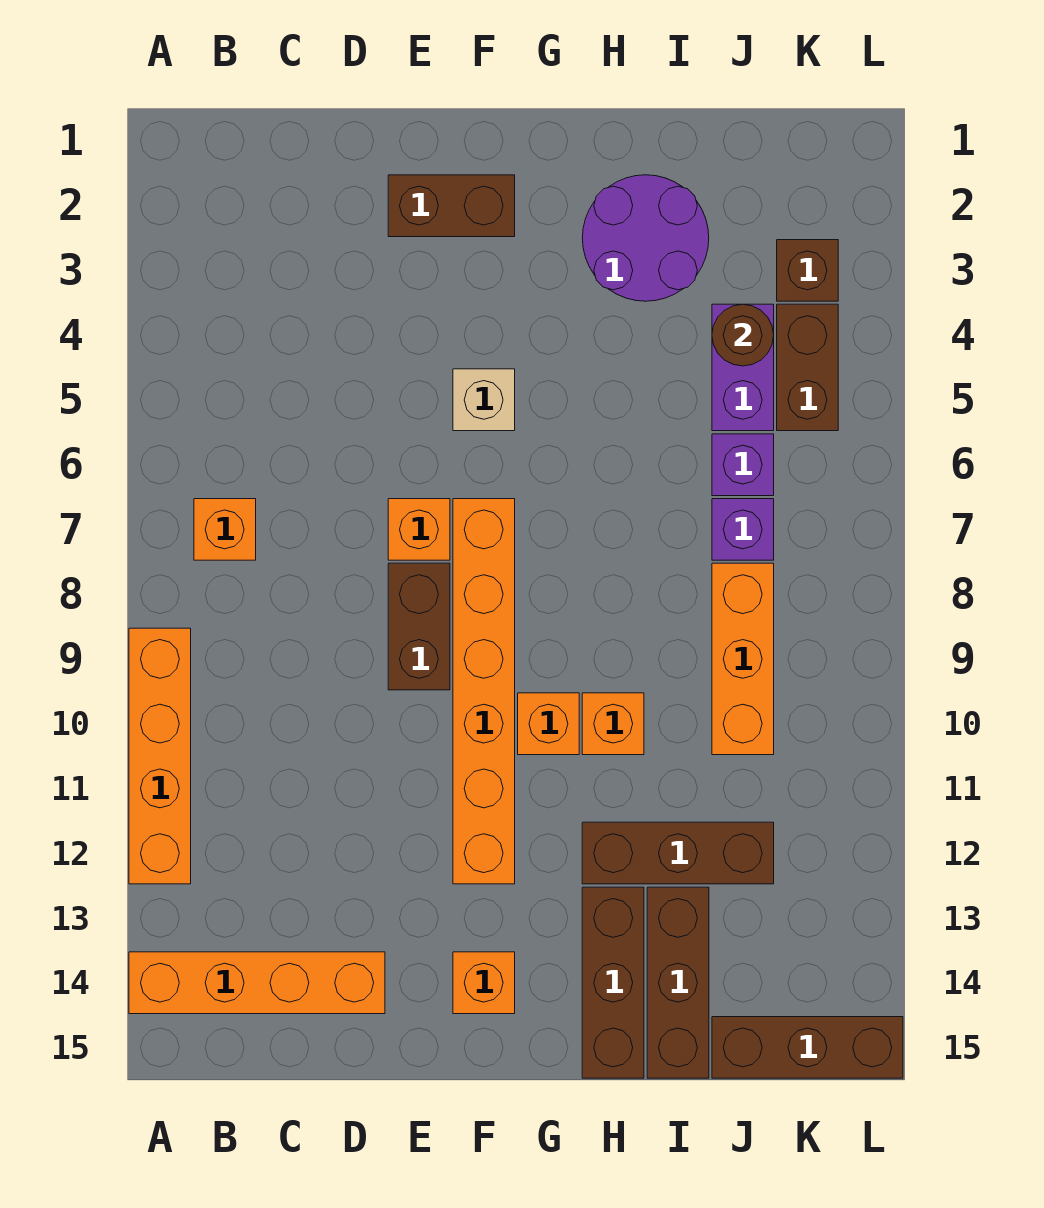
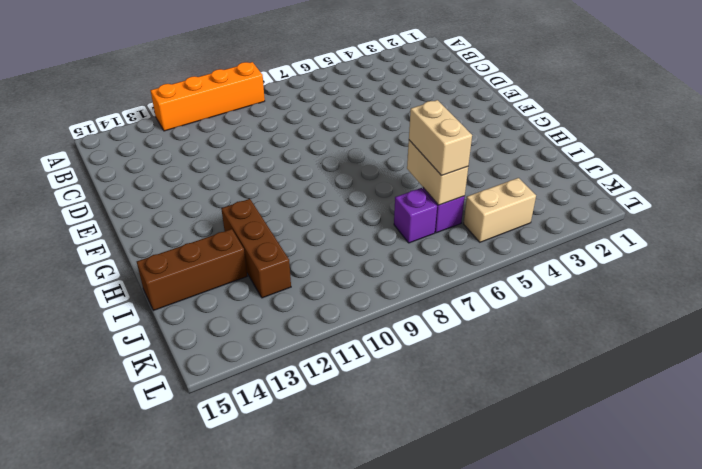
tan 1x2 brick [407,140,468,205] -> none
tan 1x2 brick [409,100,472,175] -> none
tan 1x2 brick [463,178,536,242] -> brown 1x2 brick [777,304,838,431]
none -> orange 1x4 brick [129,952,385,1014]
none -> orange 1x1 brick [194,499,256,560]
none -> brown 1x2 brick [388,175,515,237]

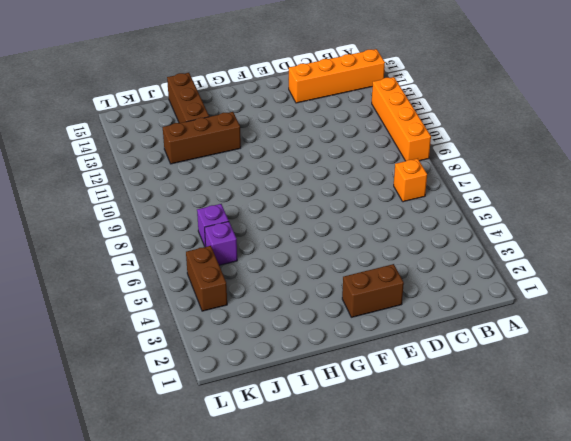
none -> orange 1x1 brick [388,499,450,560]
none -> brown 1x2 brick [388,563,450,690]
none -> tan 1x1 brick [453,369,515,431]

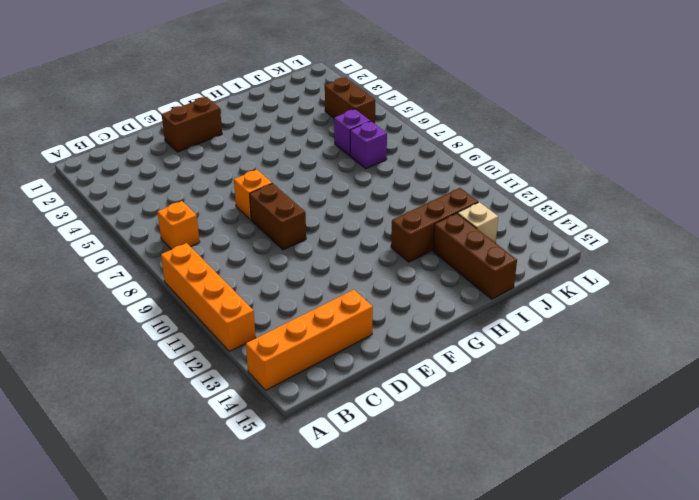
tan 1x1 brick [458,202,498,243] -> tan 1x1 brick moved to [453,369,515,431]
none -> orange 1x6 brick [453,499,515,884]
none -> orange 1x1 brick [453,952,515,1014]
none -> orange 1x1 brick [518,693,579,755]

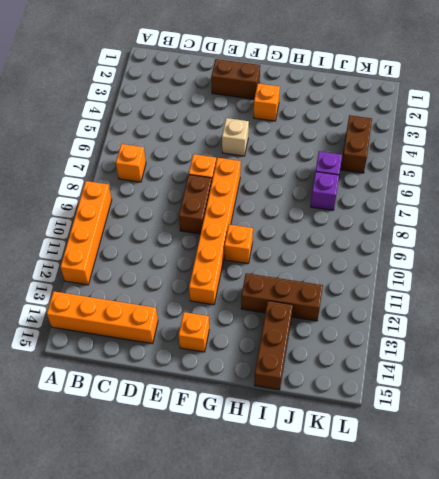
orange 1x1 brick [254,84,280,121] -> orange 1x1 brick moved to [582,693,644,755]
none -> purple 2x2 round brick [582,175,709,301]
none -> brown 1x3 brick [582,887,644,1078]
none -> purple 1x2 brick [712,304,774,431]

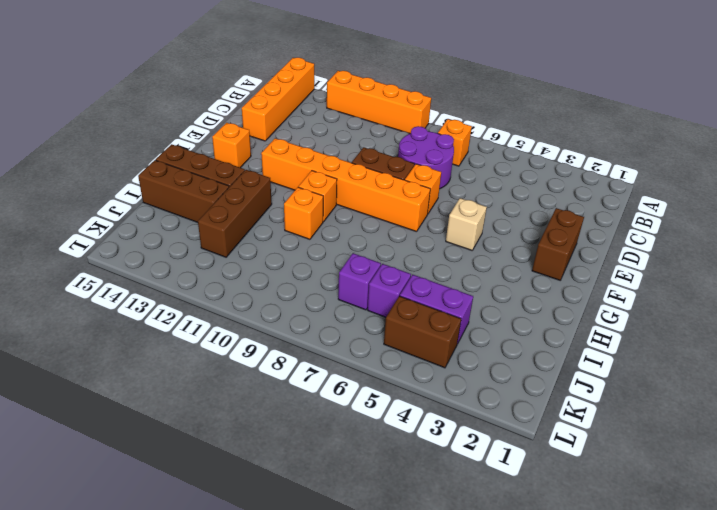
purple 2x2 round brick [398,126,454,189] -> purple 2x2 round brick moved to [582,175,709,301]
none -> orange 1x3 brick [712,563,774,755]
none -> brown 1x3 brick [712,1017,903,1078]
none -> brown 1x1 brick [777,240,838,301]

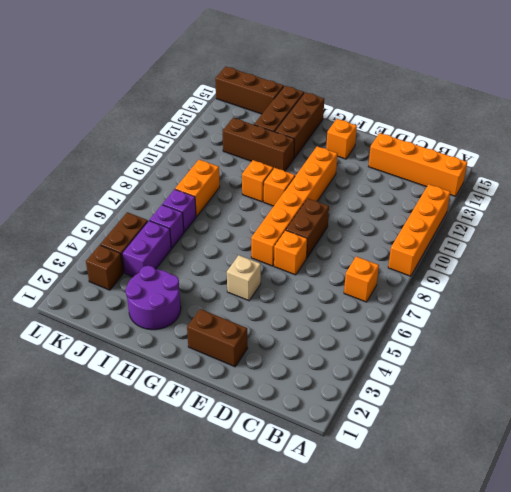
orange 1x2 brick [175,160,220,217] -> orange 1x3 brick [712,563,774,755]
none -> brown 1x1 round brick [712,304,774,366]

